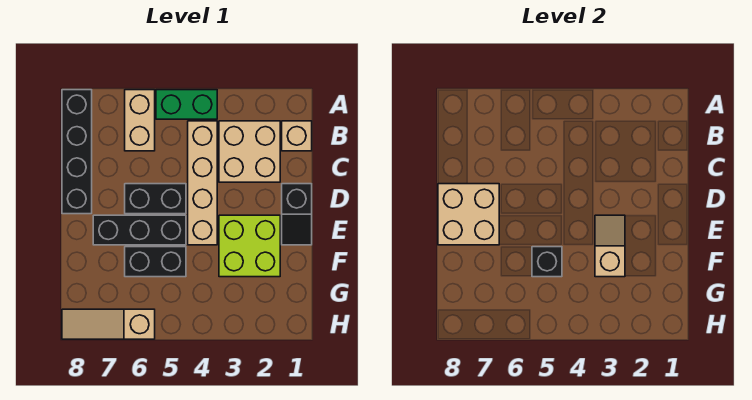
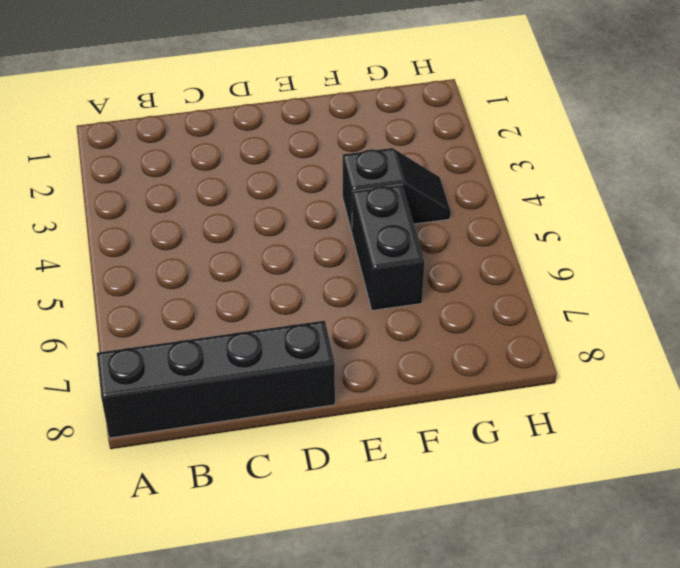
black 1x2 slope [343,148,451,232] -> black 1x2 slope moved to [282,184,312,245]
none -> green 1x2 brick [156,90,217,119]
none -> tan 1x2 brick [125,90,155,151]
none -> tan 1x1 brick [282,121,312,151]

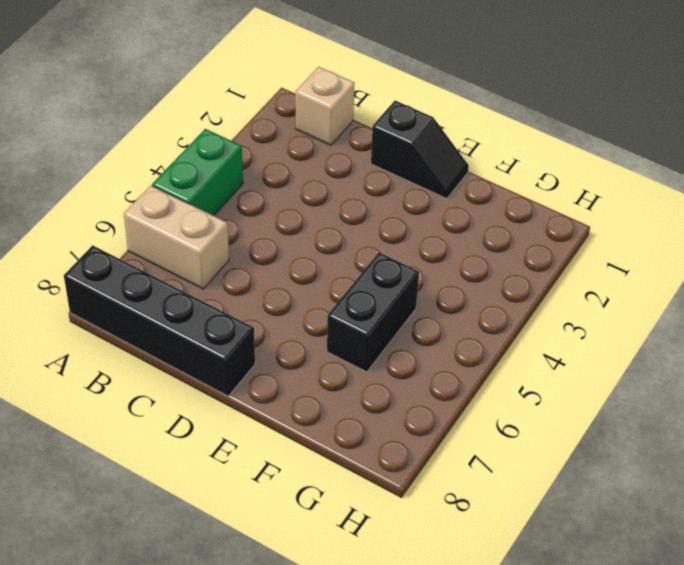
none -> tan 2x2 brick [219,121,280,182]
none -> tan 1x4 brick [188,121,217,245]
none -> black 1x2 brick [125,184,186,214]

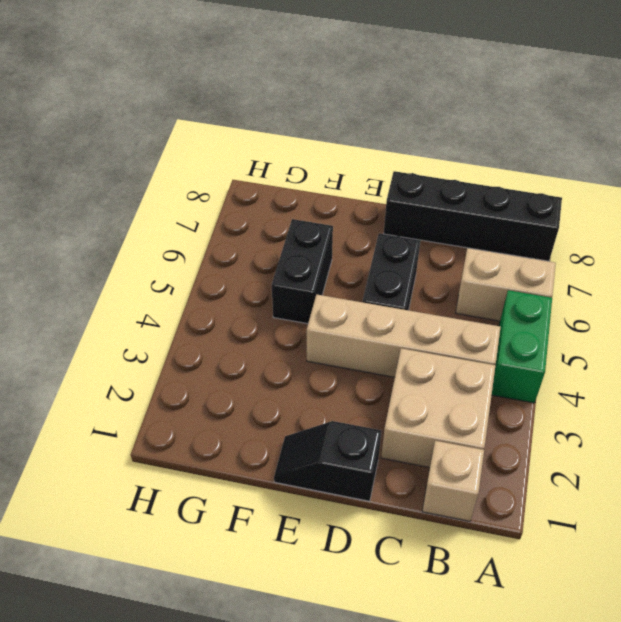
none -> lime 2x2 brick [219,215,280,277]
none -> black 1x3 brick [93,215,186,245]
none -> tan 1x3 slope [62,309,155,339]

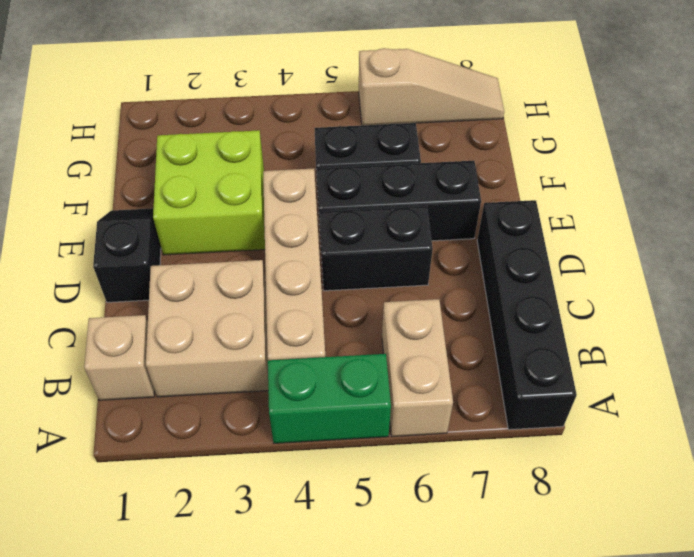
none -> tan 2x2 brick [438,184,499,245]
none -> tan 1x2 slope [595,215,625,277]
none -> black 1x1 brick [532,247,562,277]

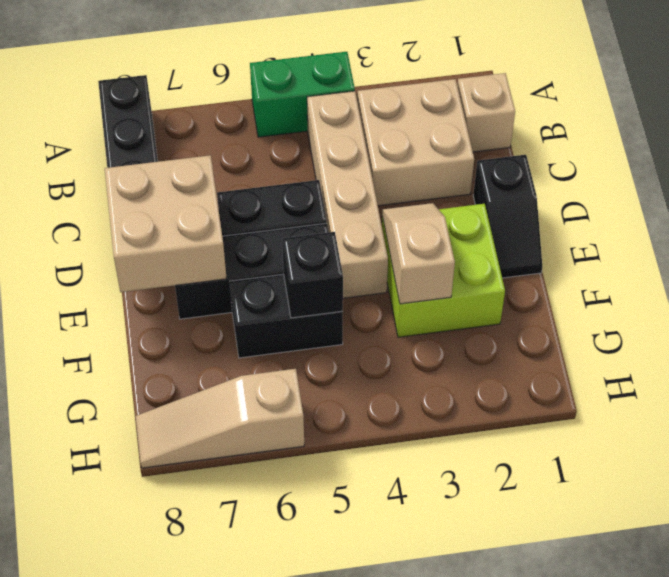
none -> tan 1x2 brick [125,90,155,151]

